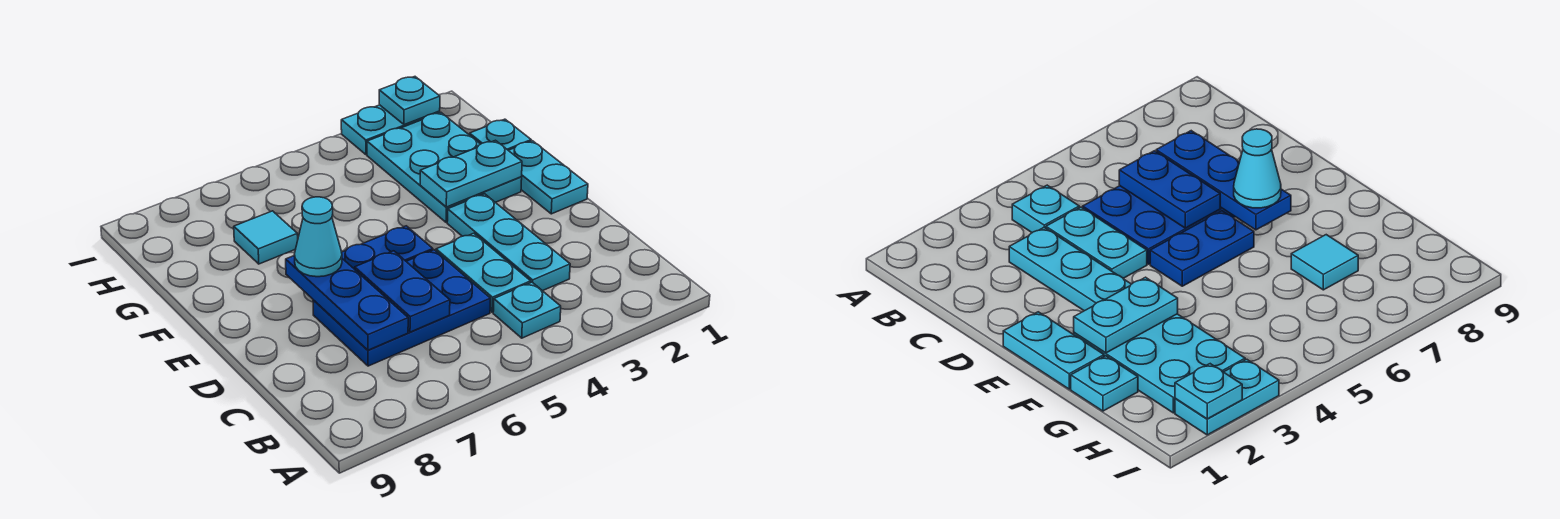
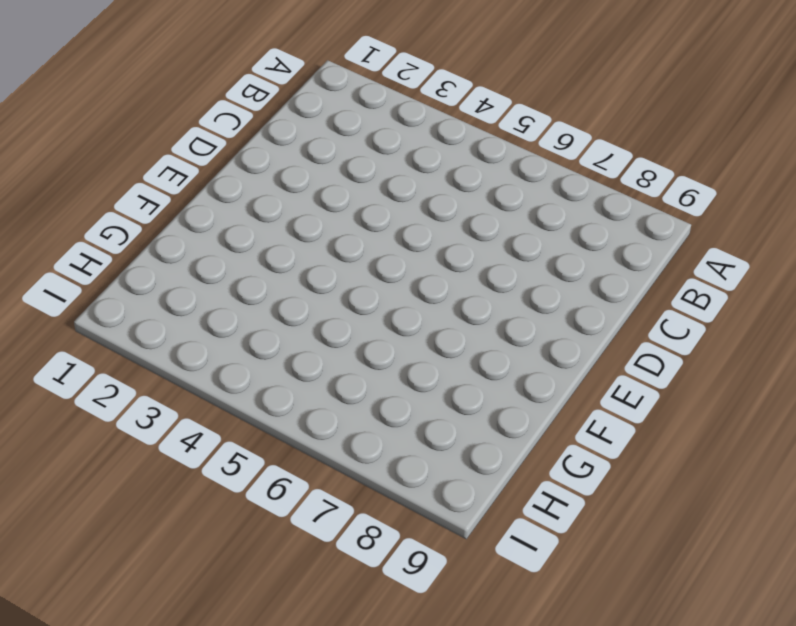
none -> cyan 1x1 plate [493,282,561,338]
none -> cyan 1x3 plate [447,194,570,291]
none -> cyan 1x2 plate [436,233,531,312]

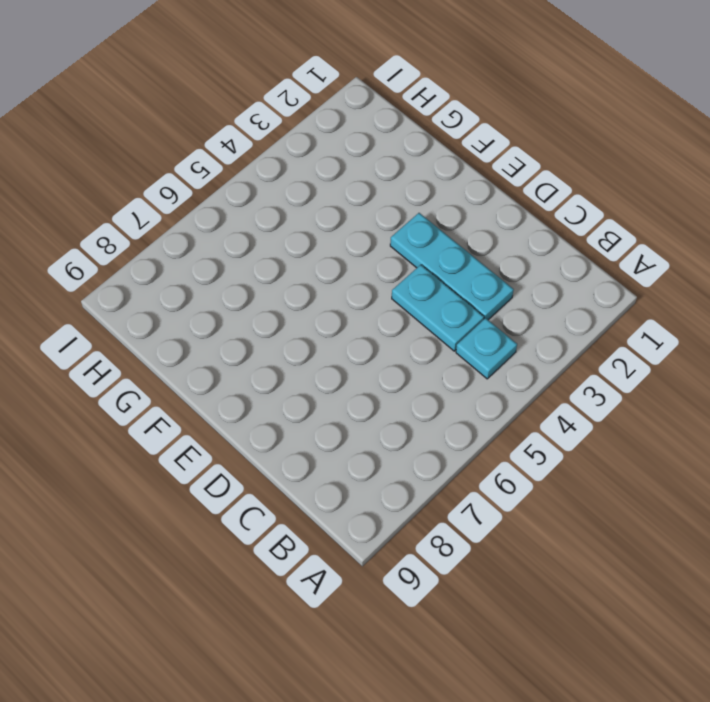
none -> blue 2x3 plate [313,250,490,366]
none -> cyan 1x2 plate [508,141,588,214]
none -> blue 1x2 plate [342,226,433,269]

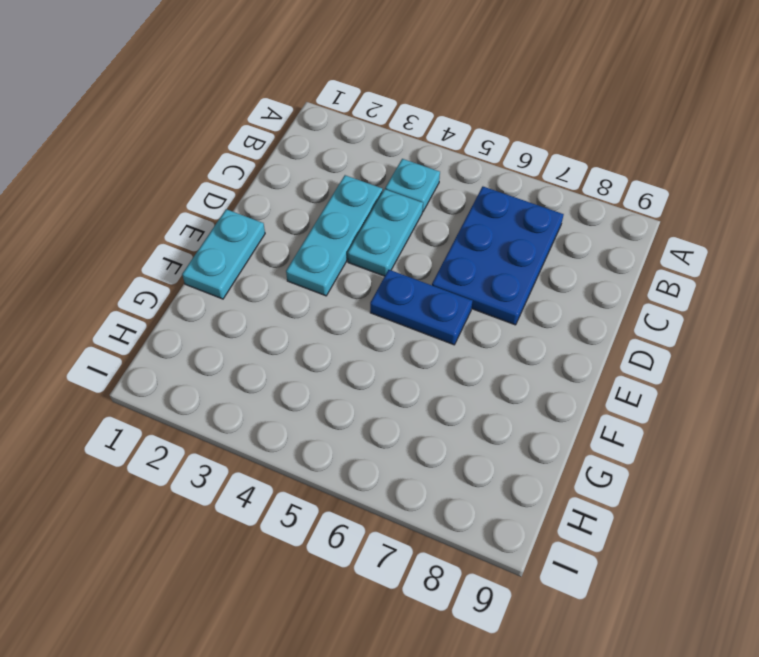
blue 2x3 plate [432,187,564,325] -> blue 2x3 plate turned to [313,250,490,366]
none -> cyan 2x3 plate [367,113,522,223]
none -> cyan 1x1 plate [470,119,531,150]
none -> cyan 1x1 tile [234,211,298,264]

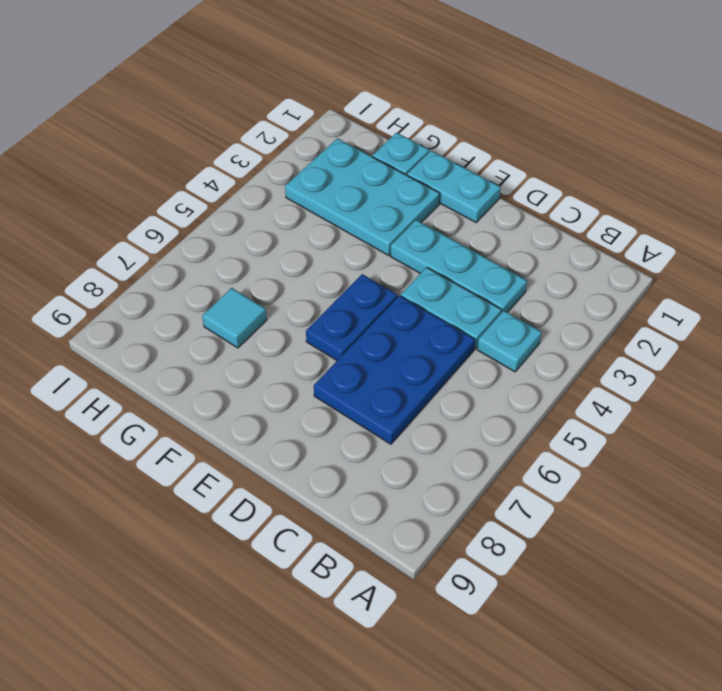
none -> cyan 1x2 plate [341,105,440,155]
none -> blue 1x2 plate [355,251,450,332]
none -> blue 1x3 plate [286,255,408,350]

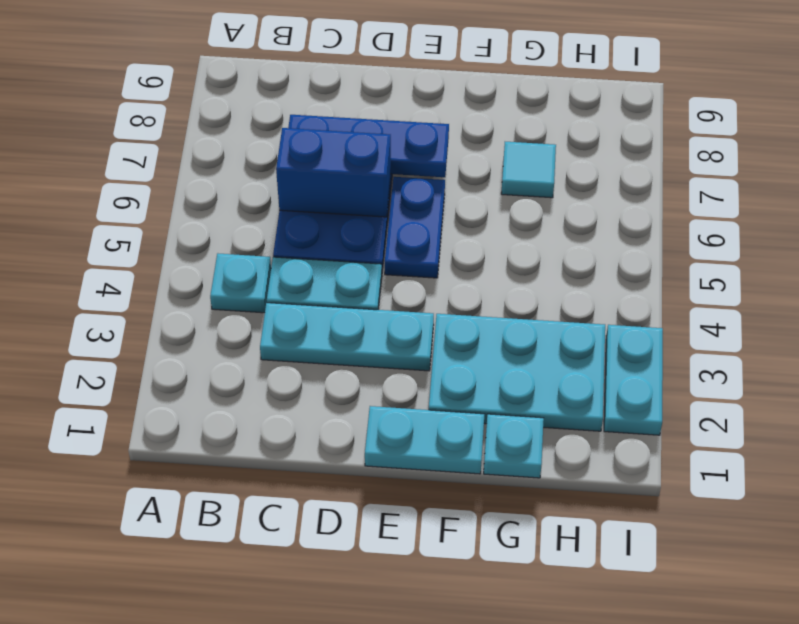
blue 1x2 brick [276,128,391,217] -> blue 1x2 plate [355,251,450,332]
none -> cyan 1x2 plate [420,140,522,207]
none -> cyan 1x1 plate [379,77,440,125]
none -> cyan 1x1 cone [294,197,342,277]

